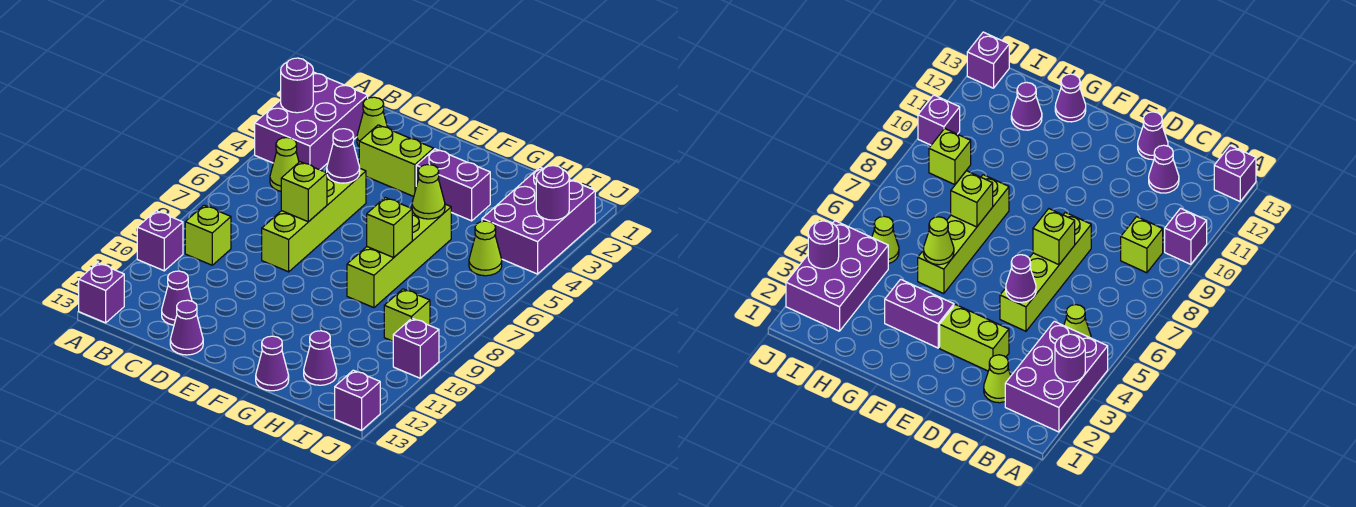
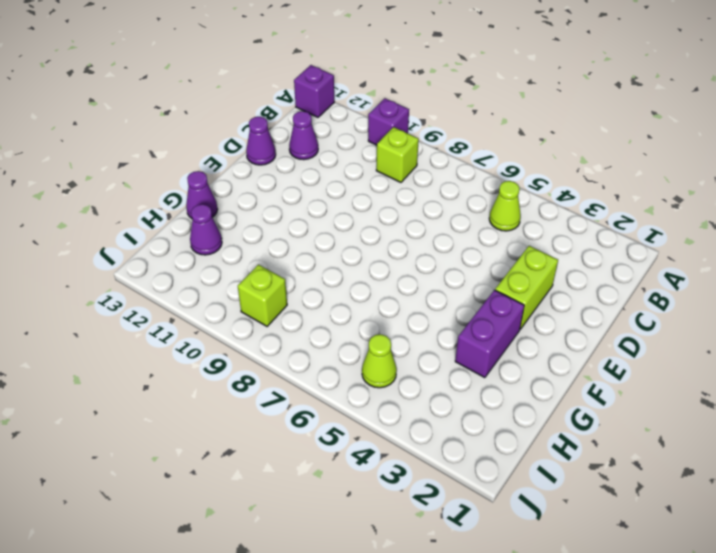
none -> purple 2x3 brick [255,72,368,170]
none -> lime 1x1 cone [357,97,388,146]
none -> lime 1x4 brick [262,169,366,272]

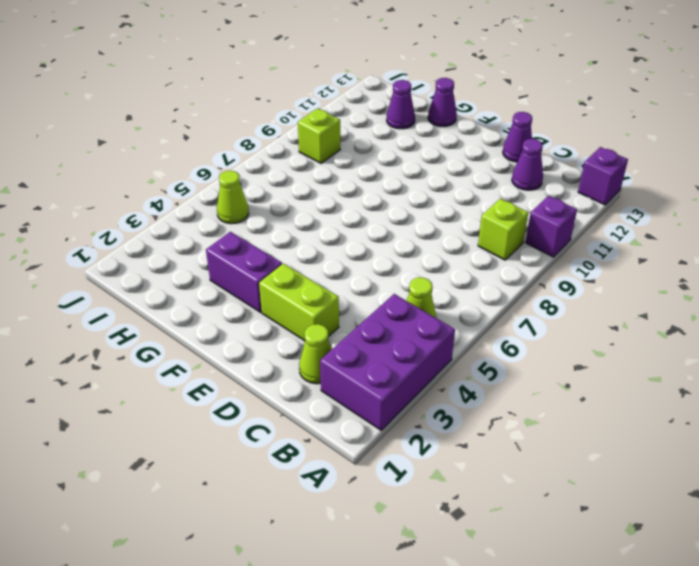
none -> lime 1x4 brick [262,169,366,272]
none -> lime 1x4 brick [347,204,451,308]
none -> purple 2x3 brick [482,167,595,274]

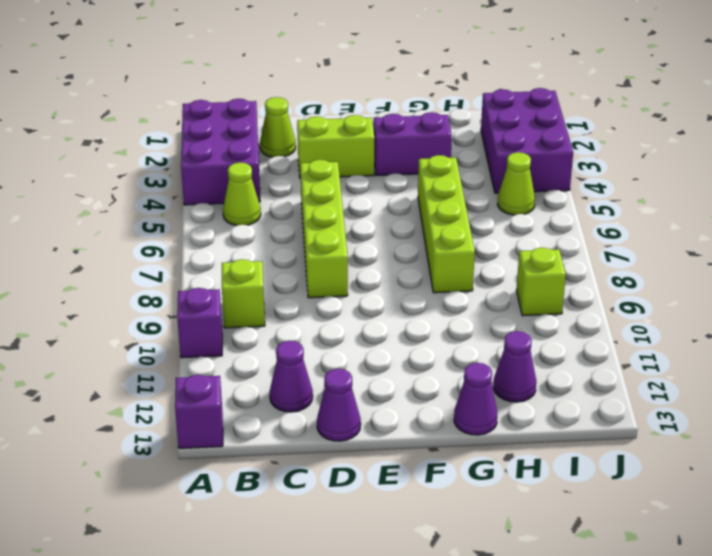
none -> purple 1x1 brick [393,318,439,378]
none -> purple 1x1 brick [335,370,380,430]
none -> purple 1x1 round brick [281,58,313,113]

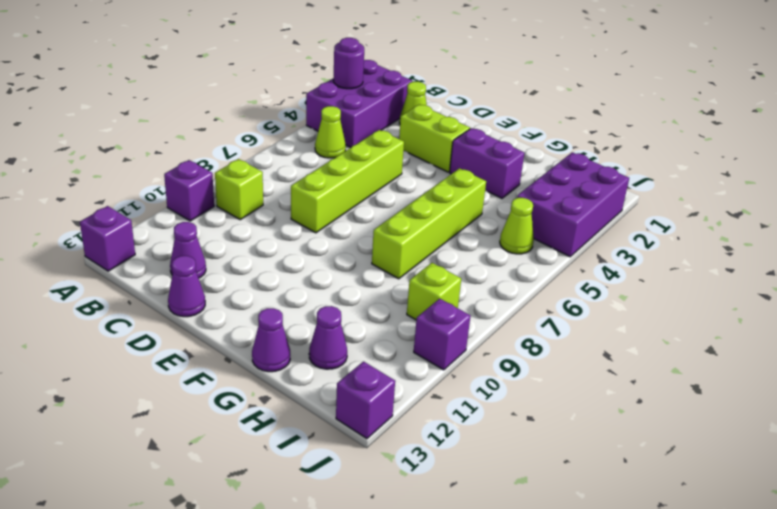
none -> purple 1x1 cone [327,129,360,183]
none -> lime 1x1 brick [281,162,327,222]
none -> lime 1x1 cone [412,164,445,219]

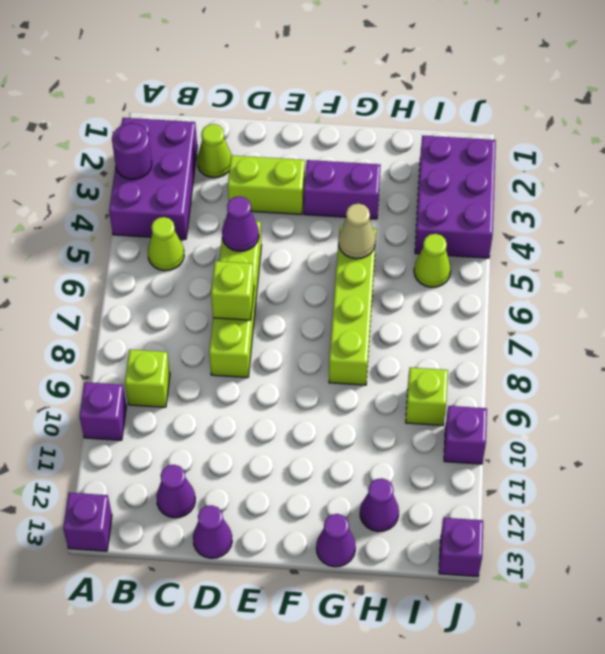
tan 1x1 cone [338,203,376,259] -> lime 1x1 cone [412,164,445,219]
none -> lime 1x1 brick [367,197,412,258]
none -> purple 1x1 round brick [536,166,569,220]

